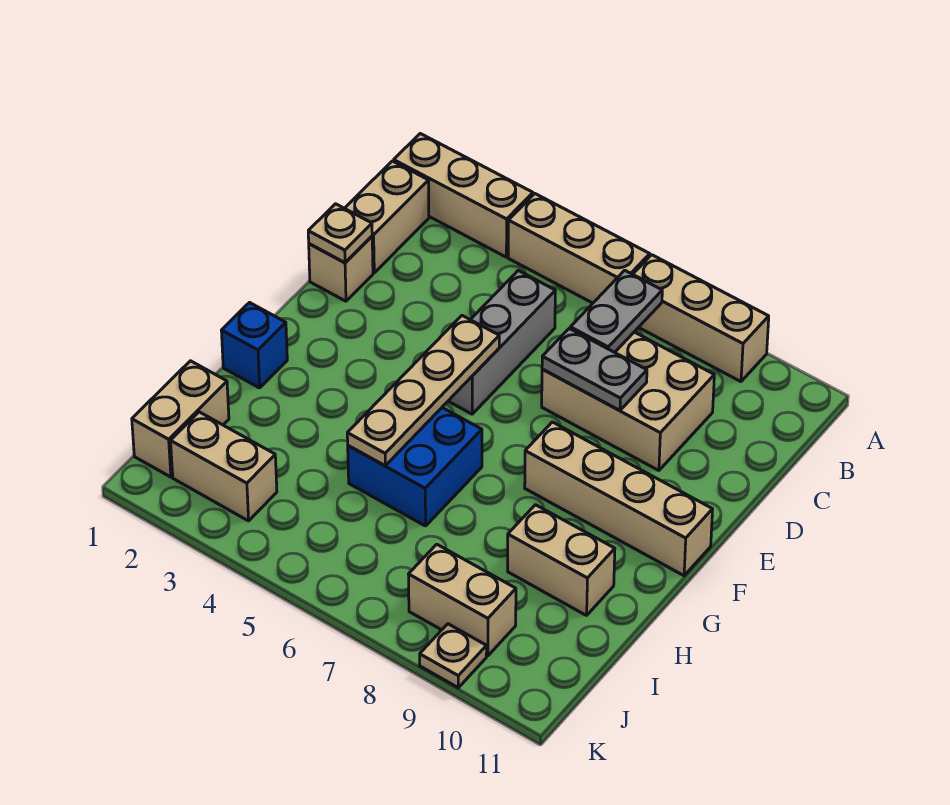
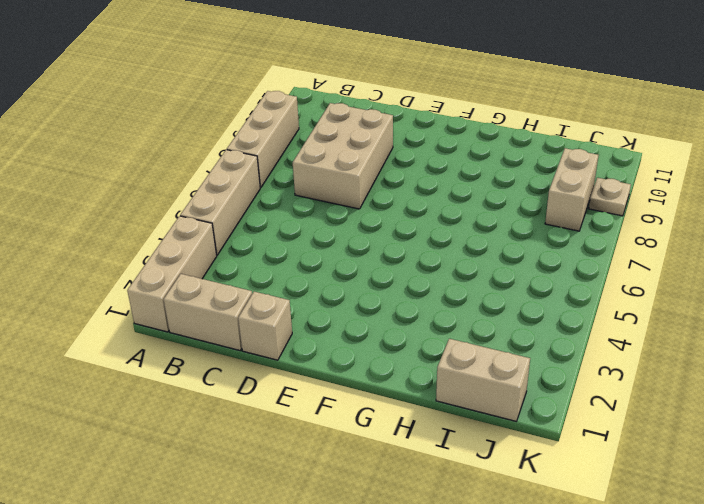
none -> grey 1x3 brick [449,271,555,414]
none -> tan 1x4 brick [525,422,713,576]
none -> blue 1x1 brick [221,303,287,388]

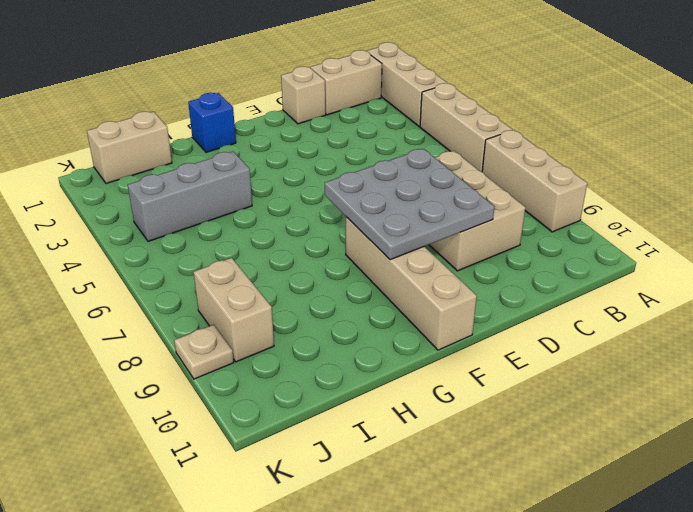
grey 3x3 plate [325,149,494,260] -> grey 1x2 plate [542,328,647,411]
grey 1x3 brick [128,152,252,241] -> grey 1x3 brick moved to [449,271,555,414]
none -> blue 2x2 brick [348,408,482,526]
none -> tan 1x2 brick [508,505,615,615]
none -> tan 1x2 brick [171,412,277,521]

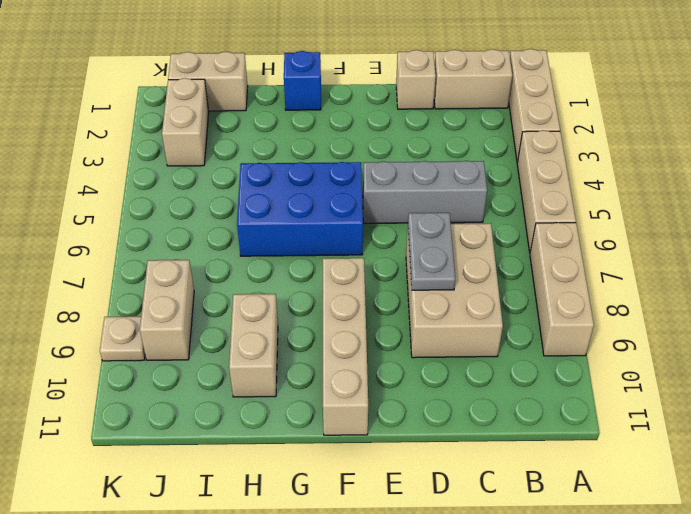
blue 2x3 brick [237,162,363,256] -> blue 2x2 brick [348,408,482,526]
none -> grey 1x2 plate [570,270,662,352]
none -> tan 1x1 plate [308,204,372,263]
none -> tan 1x4 plate [347,316,499,466]

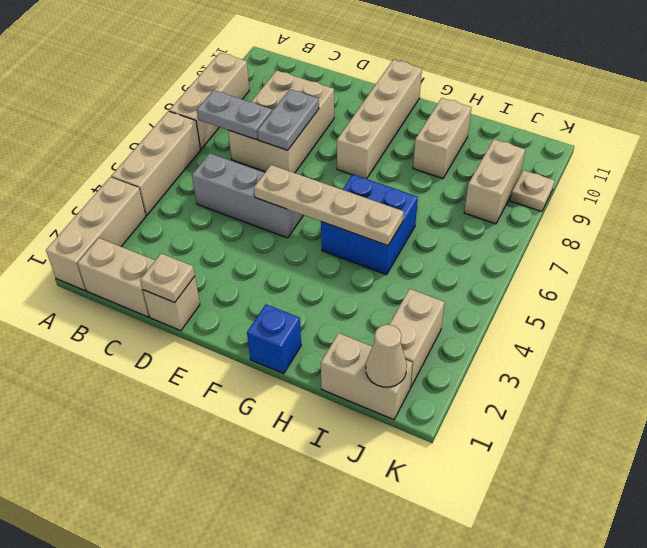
tan 1x1 cone [366,325,407,387] -> none

